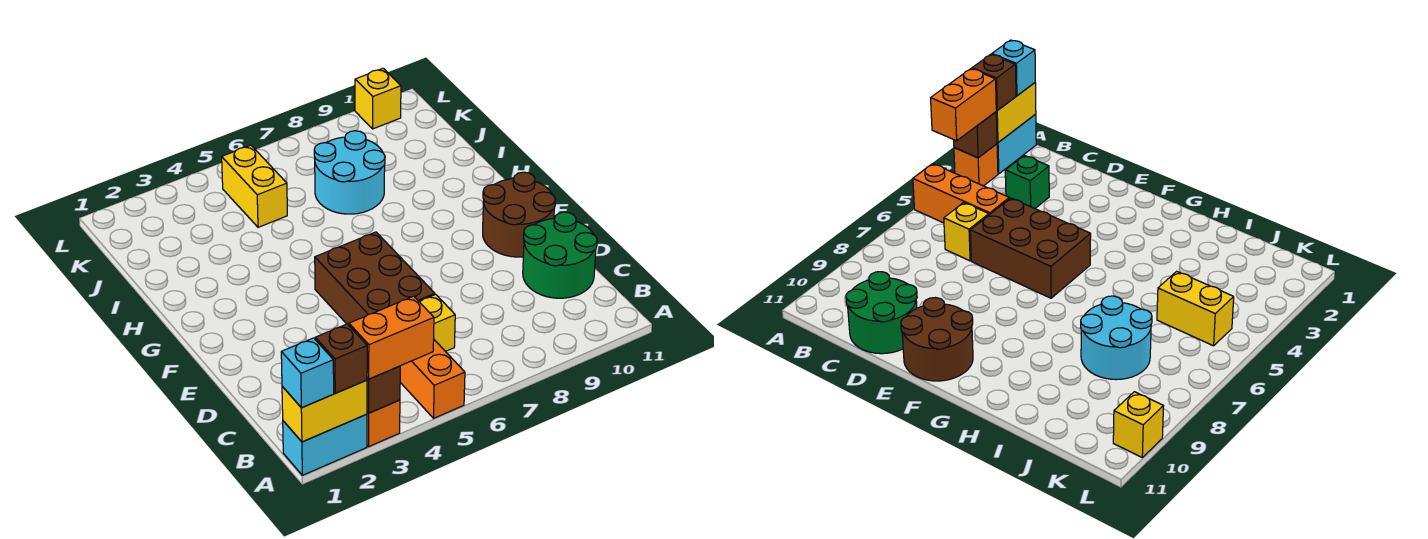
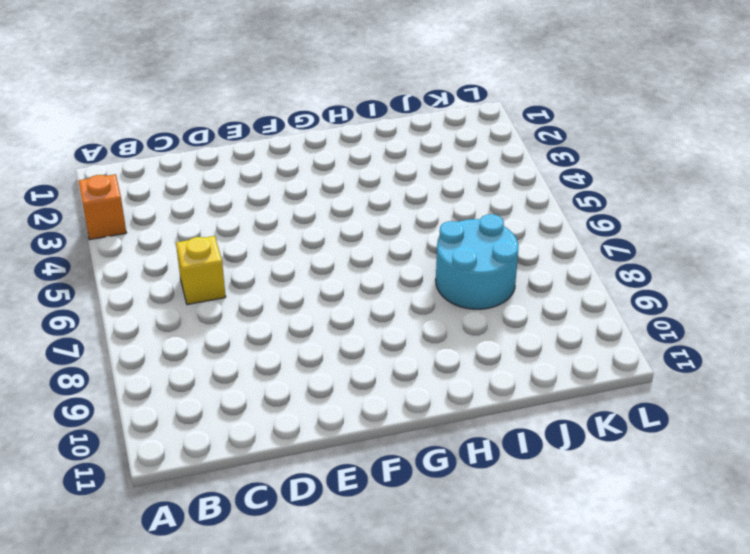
none -> cyan 1x2 brick [283,414,367,475]
none -> orange 1x3 brick [400,340,465,418]
none -> green 1x1 brick [1005,155,1049,209]

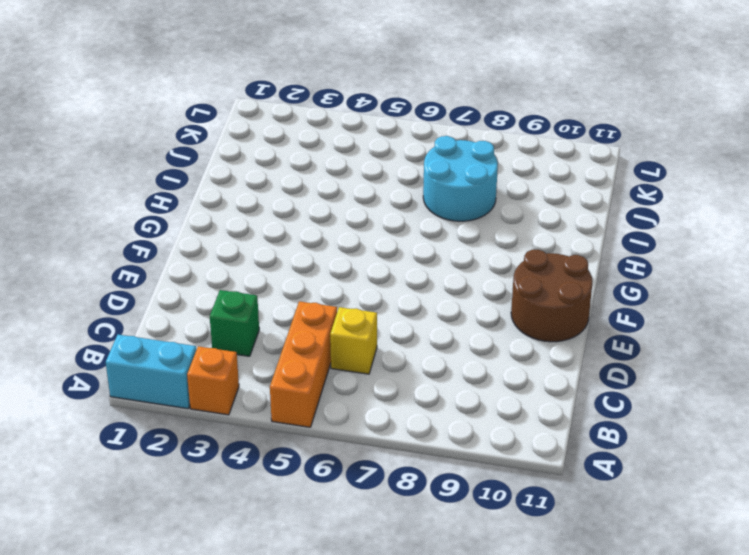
none -> green 2x2 round brick [523,212,597,298]
none -> brown 2x3 brick [315,232,435,325]
none -> yellow 1x2 brick [222,145,287,227]

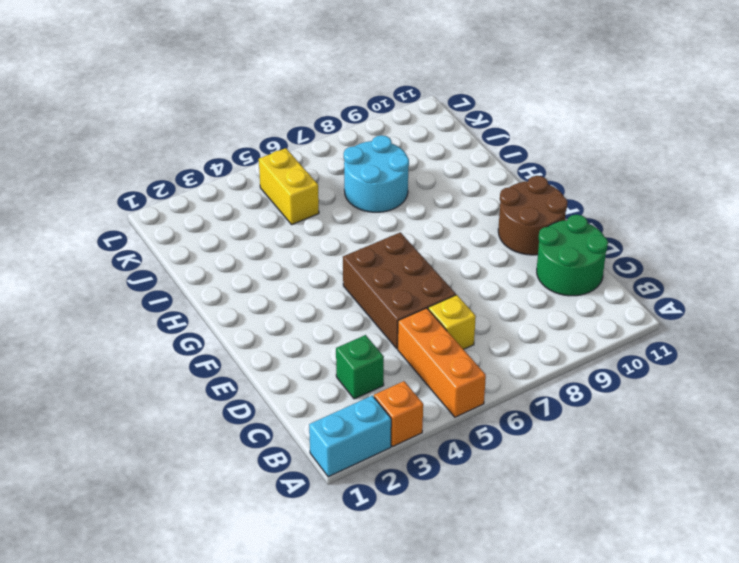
none -> yellow 1x1 brick [355,68,401,129]
none -> yellow 1x2 brick [282,380,367,442]
none -> brown 1x1 brick [367,366,400,413]

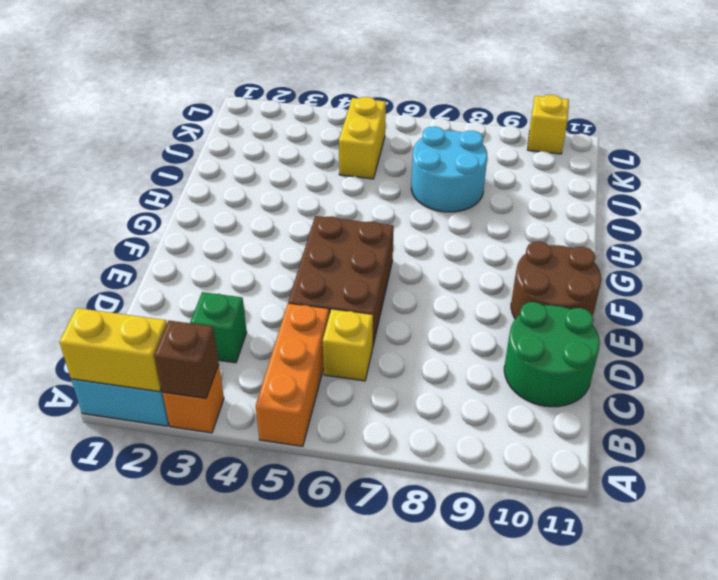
none -> cyan 1x1 brick [281,338,334,408]
none -> brown 1x1 brick [315,324,367,393]
none -> orange 1x2 brick [349,296,434,379]

